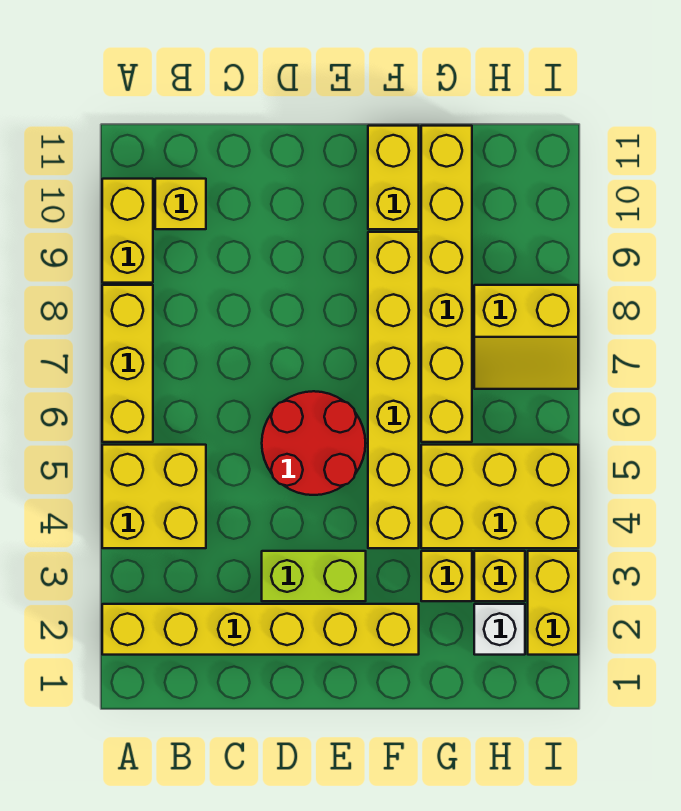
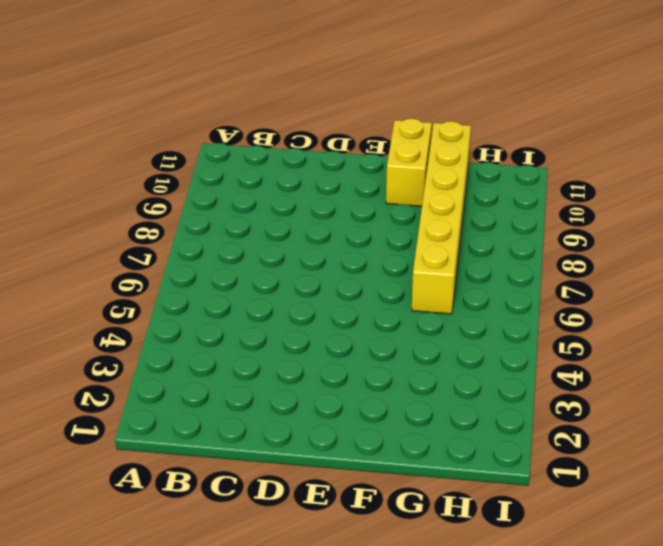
none -> yellow 1x6 brick [102,604,419,655]
none -> yellow 2x2 brick [102,445,206,548]
none -> yellow 1x3 brick [102,285,153,442]

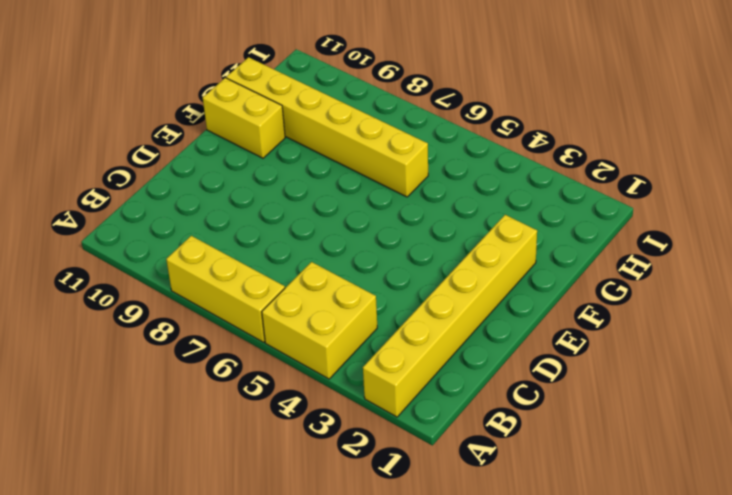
none -> yellow 1x2 brick [102,179,153,283]
none -> yellow 1x1 brick [155,179,206,229]
none -> lime 1x2 brick [262,551,366,601]

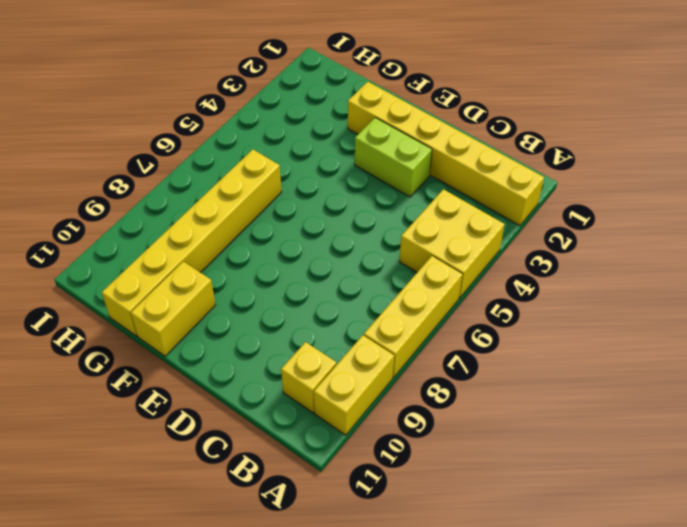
none -> red 2x2 round brick [262,391,366,495]
none -> yellow 1x6 brick [368,232,419,548]
none -> yellow 1x1 brick [421,551,472,601]

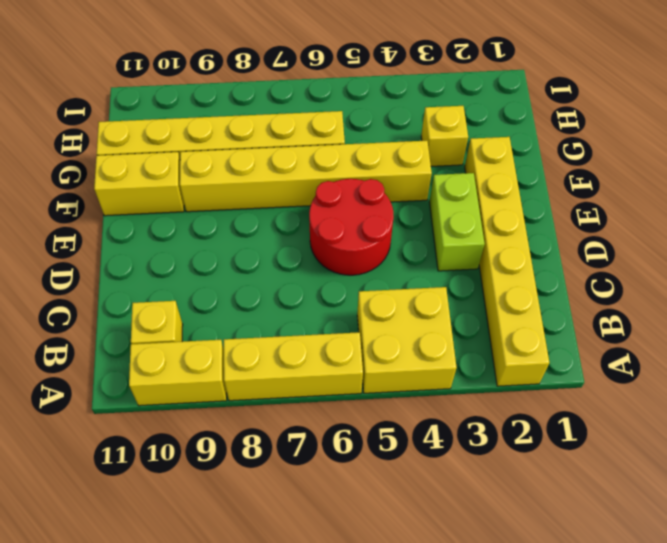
none -> yellow 2x3 brick [421,445,578,548]
none -> white 1x1 brick [474,604,525,655]
none -> yellow 1x1 brick [474,551,525,601]

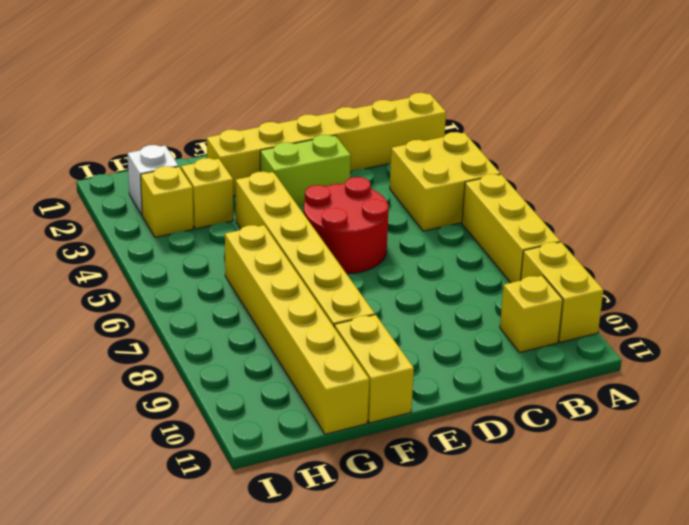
none -> yellow 2x3 brick [421,445,578,548]
none -> yellow 2x2 slope [474,285,578,389]
none -> yellow 1x2 brick [528,551,578,655]

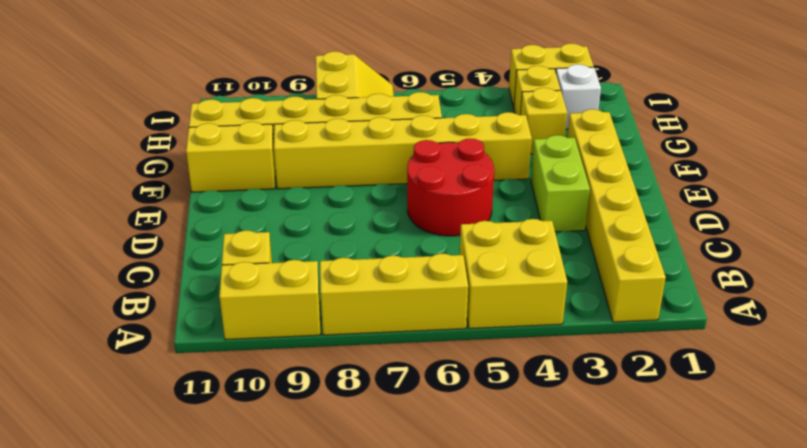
none -> yellow 2x3 brick [421,445,578,548]

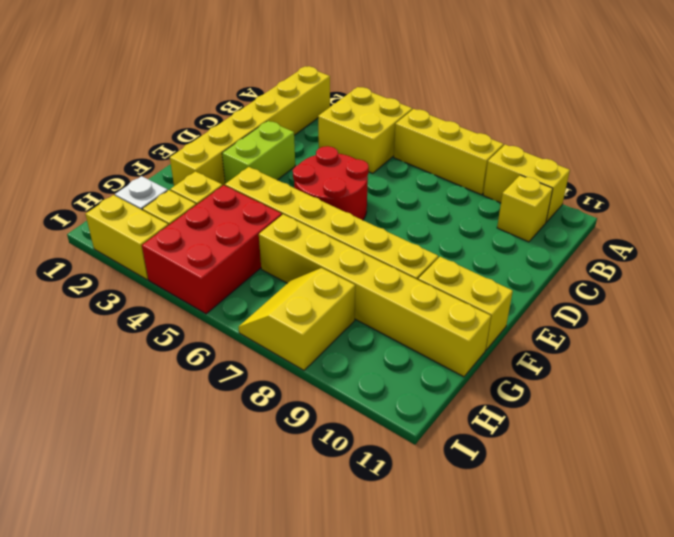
red 2x3 brick [142,185,282,314] -> yellow 2x3 brick [421,445,578,548]

